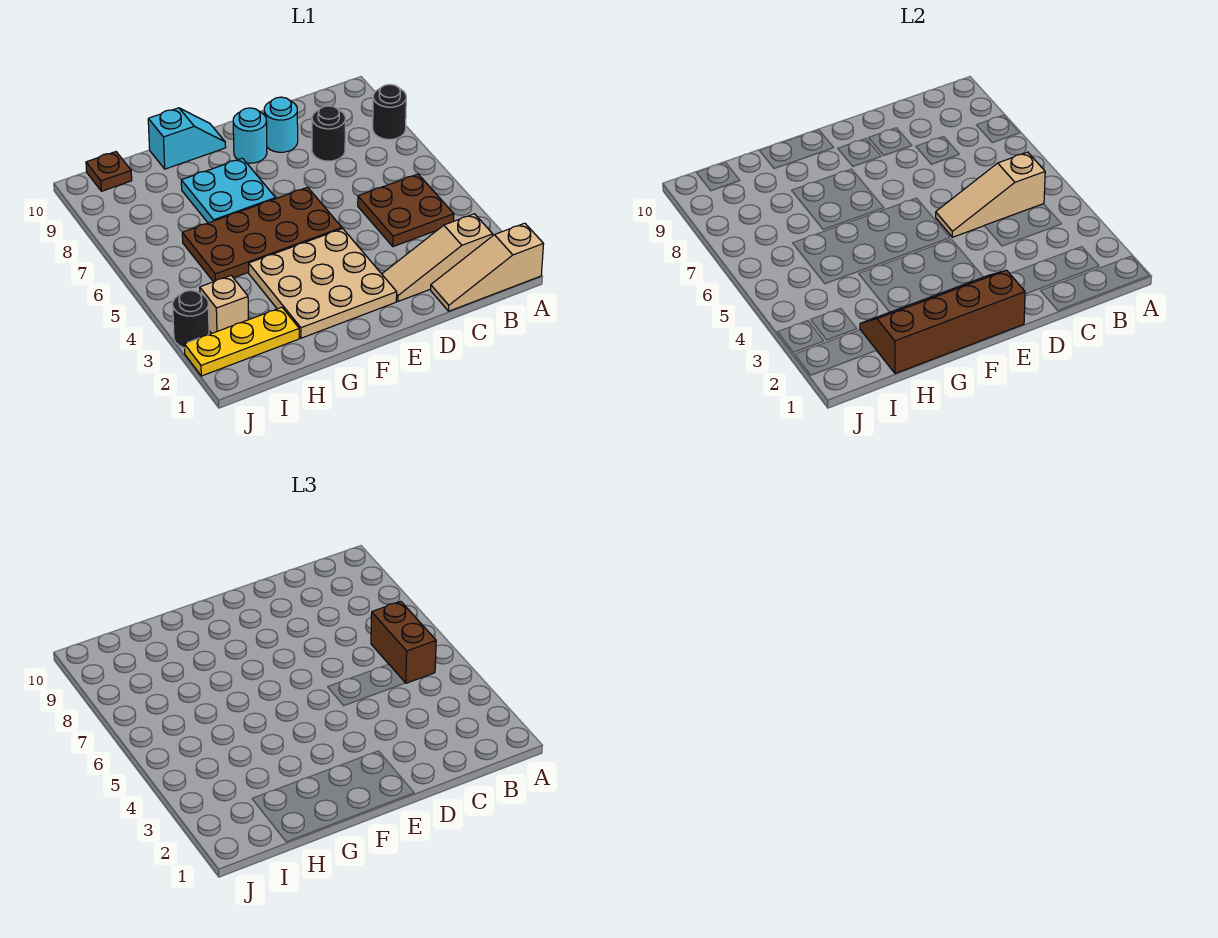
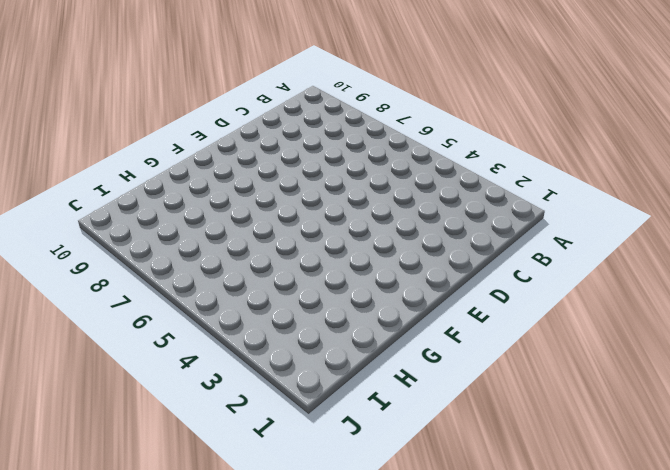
none -> tan 1x3 slope [431,223,543,311]
none -> black 1x1 round brick [373,85,406,139]
none -> tan 1x3 slope [382,214,493,301]

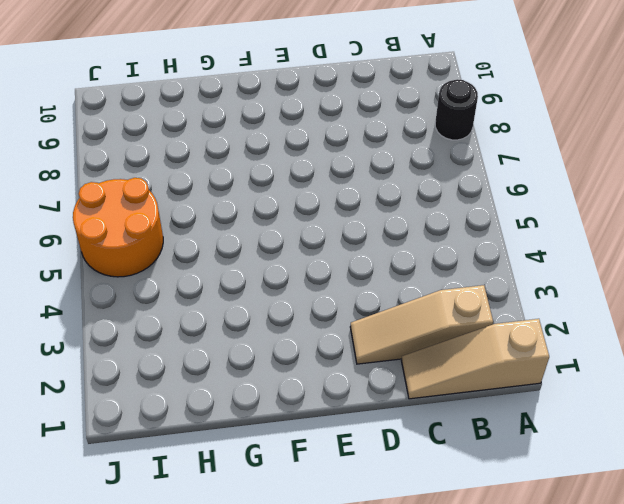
orange 2x2 round brick [73,178,163,277] -> none
none -> brown 2x2 plate [358,174,454,247]
none -> black 1x1 round brick [312,106,345,161]
none -> cyan 1x1 round brick [264,97,298,152]

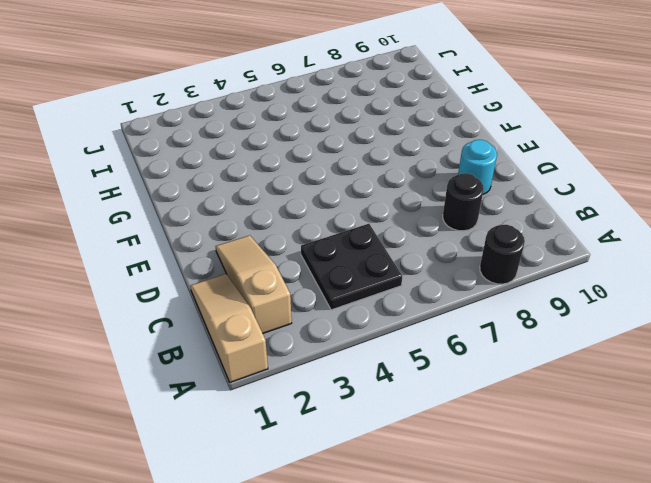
black 2x2 plate [301,224,402,310] -> brown 2x2 plate [358,174,454,247]
none -> tan 3x3 plate [249,229,397,338]
none -> brown 2x4 plate [182,187,342,282]
none -> cyan 1x1 round brick [233,108,267,163]

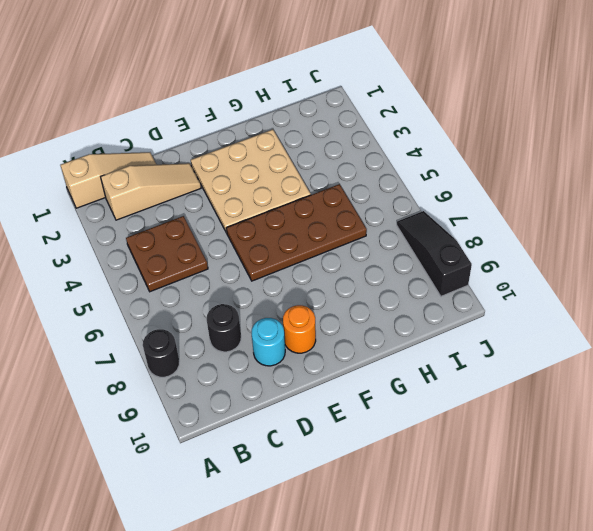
orange 1x1 round brick [283,305,316,353] -> cyan 1x1 round brick [233,108,267,163]
black 1x3 slope [397,211,472,296] -> none
none -> cyan 2x2 plate [181,158,276,223]
none -> cyan 1x2 slope [148,108,226,169]
none -> yellow 1x3 plate [184,307,299,376]

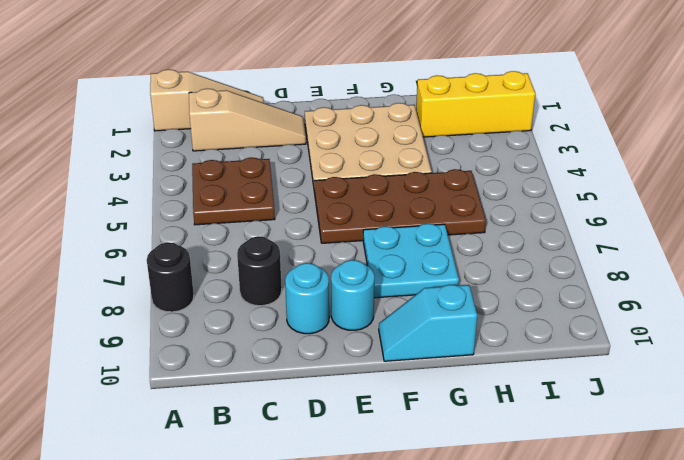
yellow 1x3 brick [416,71,535,137] -> yellow 1x3 plate [184,307,299,376]
none -> tan 1x1 brick [200,276,248,333]
none -> brown 1x1 plate [86,152,132,191]
none -> black 1x1 round brick [173,290,209,348]

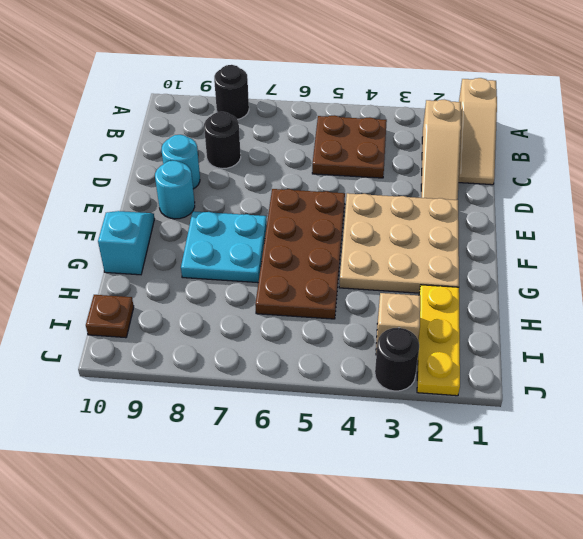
none -> tan 1x3 slope [936,152,1045,237]
none -> brown 2x4 slope [860,270,1025,374]
none -> brown 1x2 brick [371,601,436,683]

